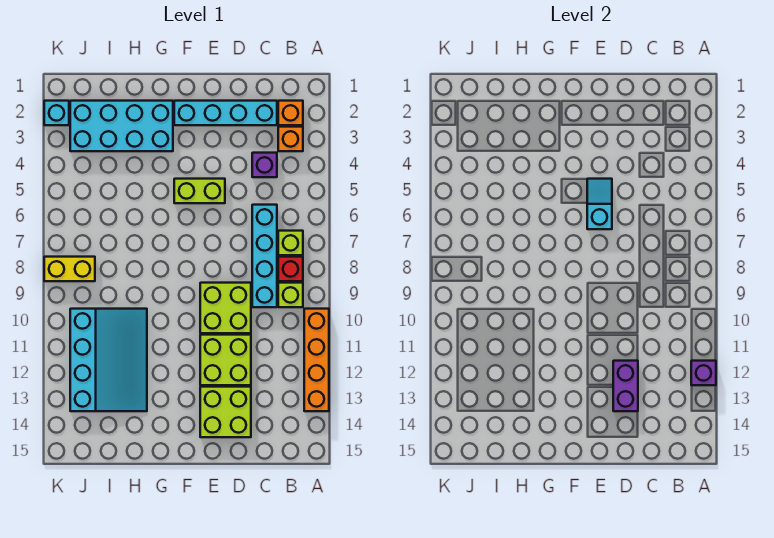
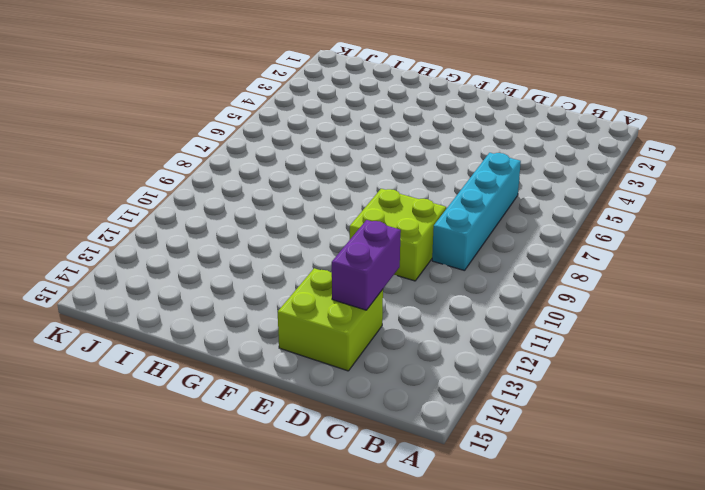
none -> orange 1x4 brick [304,309,329,411]
none -> orange 1x1 brick [278,101,303,125]
none -> orange 1x1 brick [278,127,303,151]

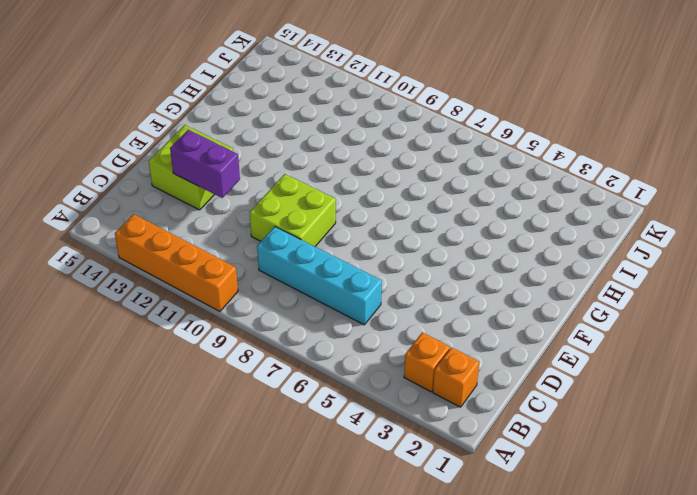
none -> lime 1x1 brick [278,231,303,255]
none -> red 1x1 brick [278,257,303,281]
none -> lime 1x1 brick [278,283,303,307]

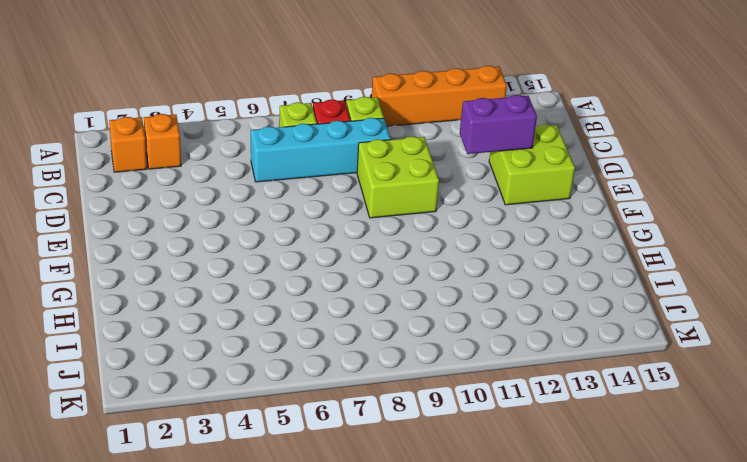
none -> cyan 1x4 brick [174,101,277,125]
none -> purple 1x1 brick [252,153,277,177]
none -> lime 2x2 brick [200,335,251,385]

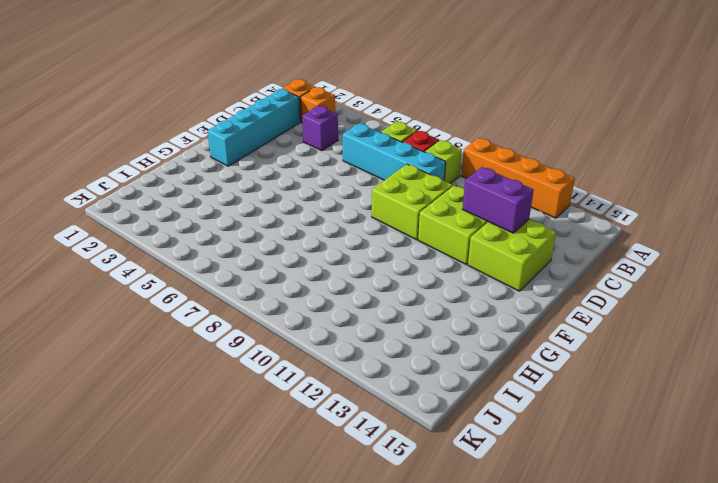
none -> lime 1x2 brick [174,179,225,203]
none -> cyan 2x4 brick [70,101,173,151]
none -> cyan 3x4 slope [70,309,147,411]

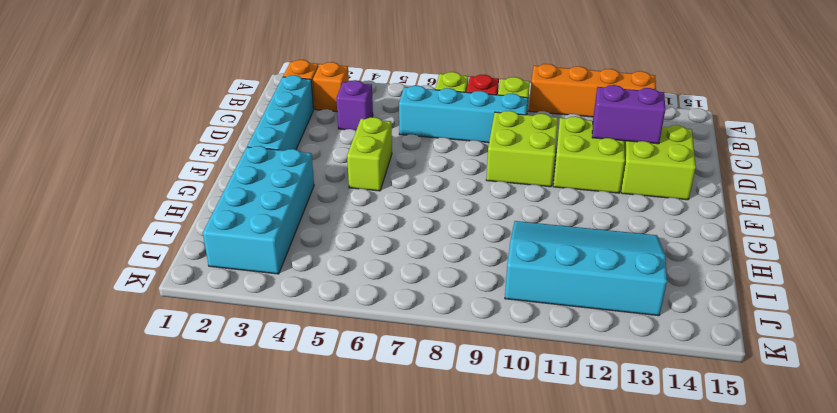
none -> yellow 1x2 brick [44,257,95,281]
none -> cyan 1x1 brick [44,101,69,125]
none -> purple 1x1 brick [691,361,716,385]

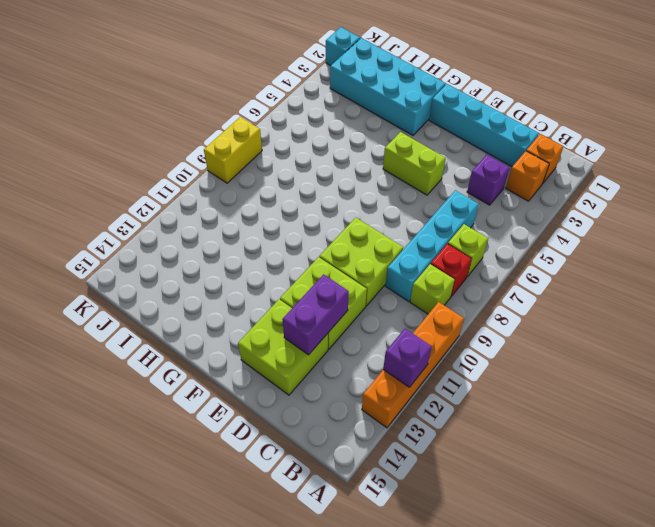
yellow 1x2 brick [204,117,262,183] -> yellow 1x2 brick turned to [44,257,95,281]
none -> cyan 3x4 slope [70,309,147,411]
none -> cyan 1x2 slope [587,179,612,229]

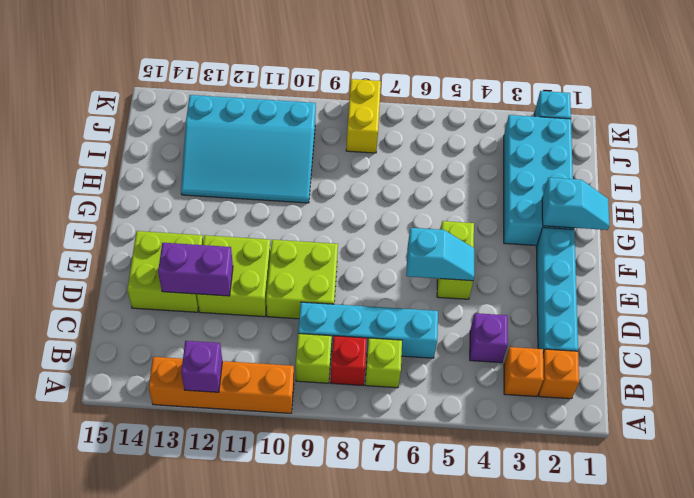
cyan 1x2 slope [542,178,609,230] -> none

